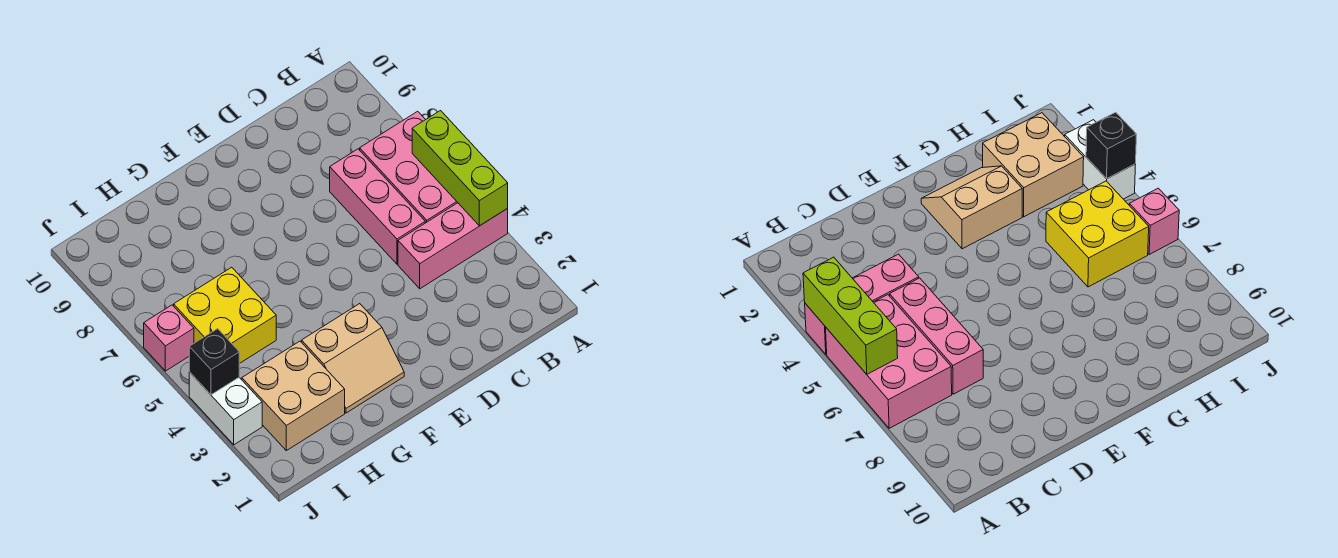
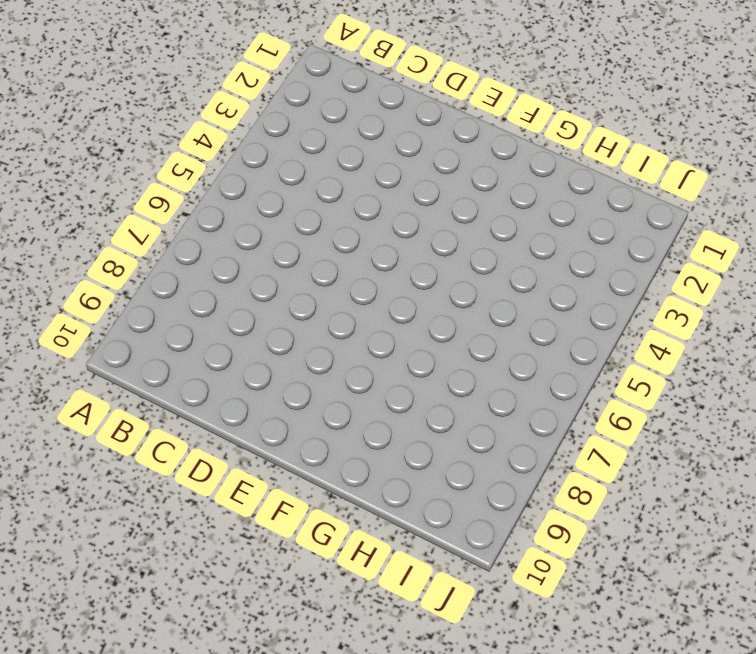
none -> pink 1x3 brick [398,203,508,289]
none -> pink 2x3 brick [360,111,458,223]

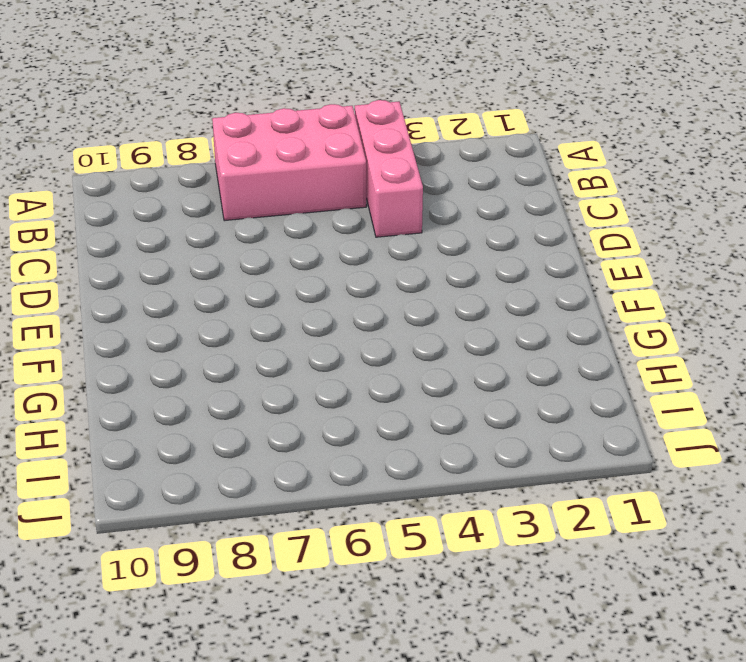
none -> pink 1x3 brick [330,149,425,264]
none -> tan 2x2 slope [302,304,404,413]

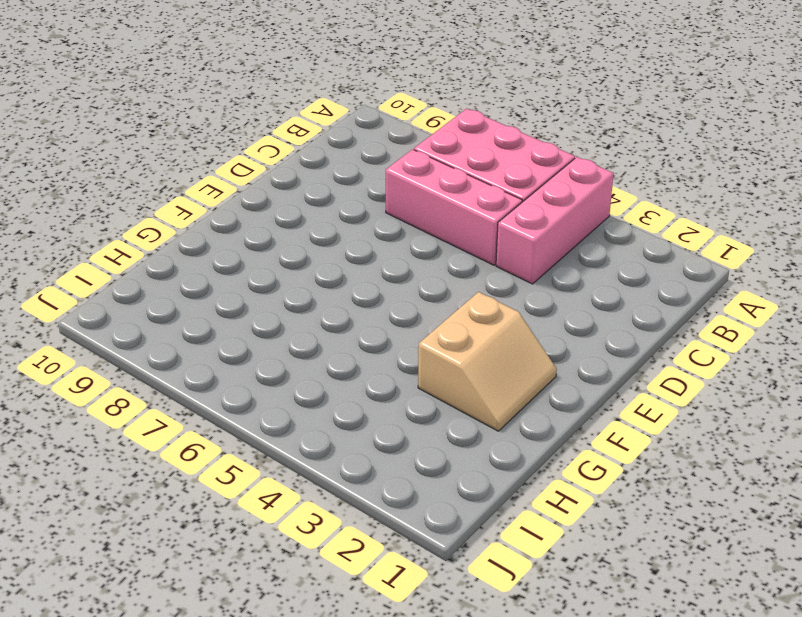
none -> tan 2x2 brick [242,341,345,451]
none -> yellow 2x2 brick [174,267,276,364]

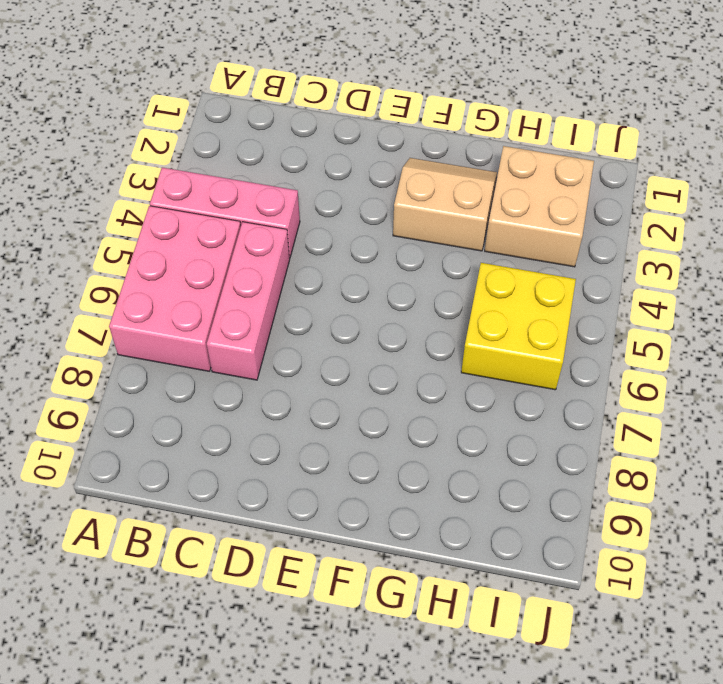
none -> white 1x2 brick [189,372,262,445]
none -> pink 1x1 brick [144,305,194,371]

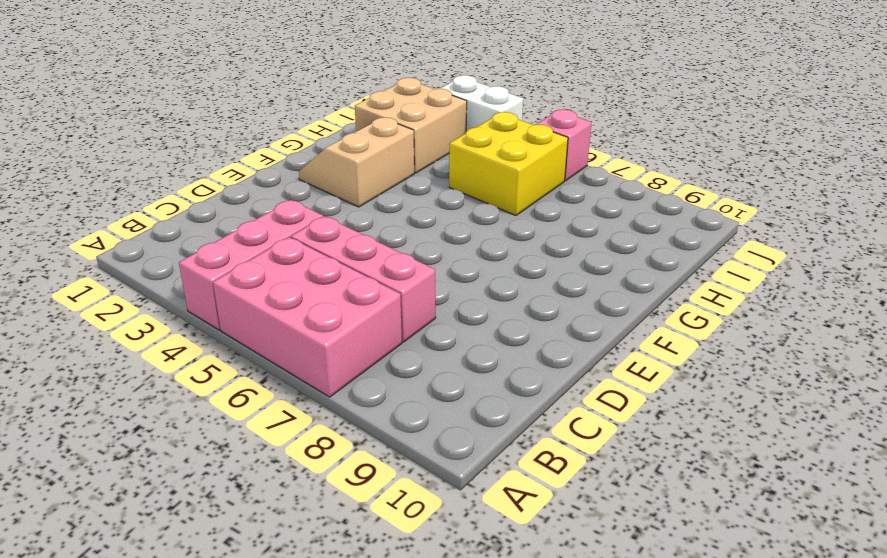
none -> lime 1x3 brick [412,111,508,226]
none -> black 1x1 brick [189,329,239,395]

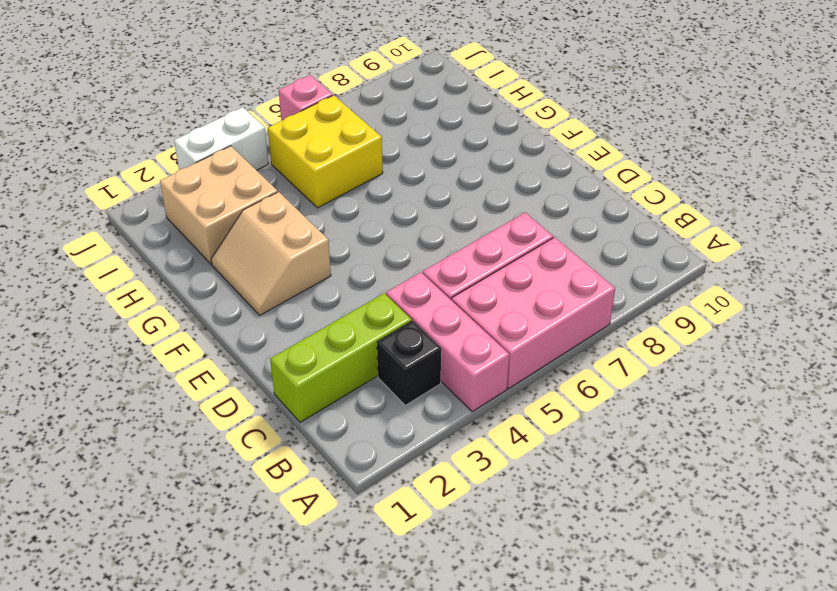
black 1x1 brick [377,321,441,405] -> black 1x1 brick moved to [189,329,239,395]
lime 1x3 brick [270,293,412,422] -> lime 1x3 brick moved to [412,111,508,226]

